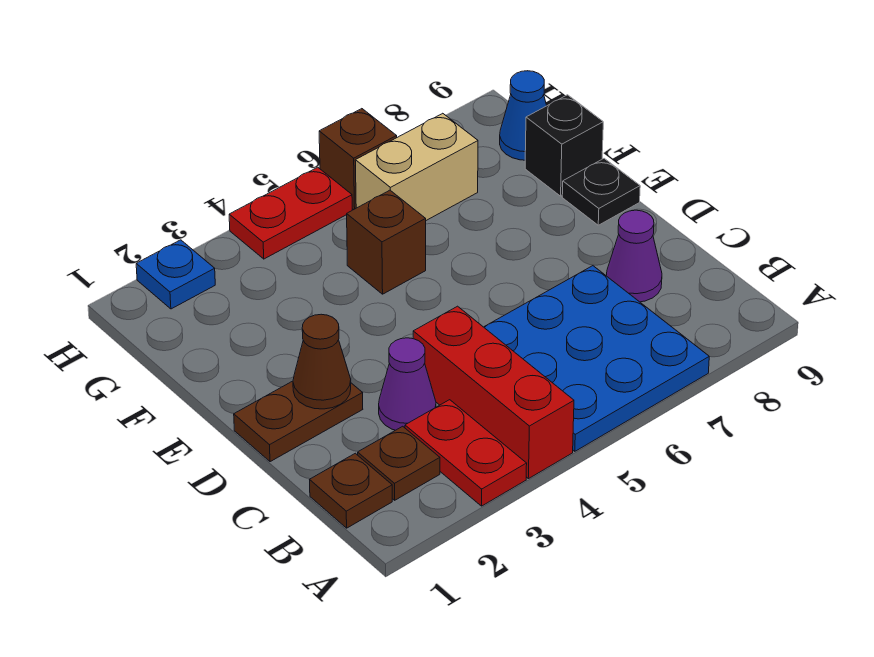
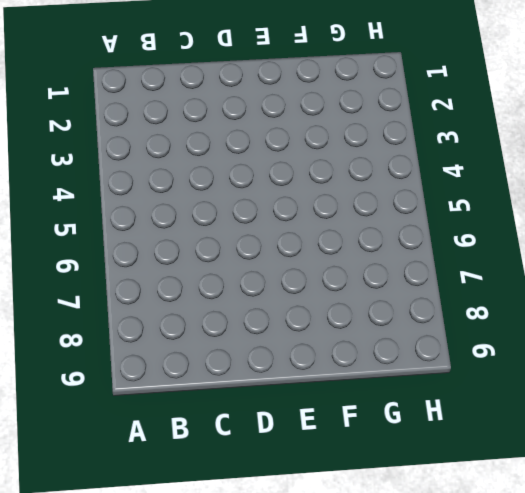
none -> red 1x2 plate [405,400,527,506]
none -> red 1x3 brick [413,306,574,479]
none -> blue 3x3 plate [484,266,709,451]

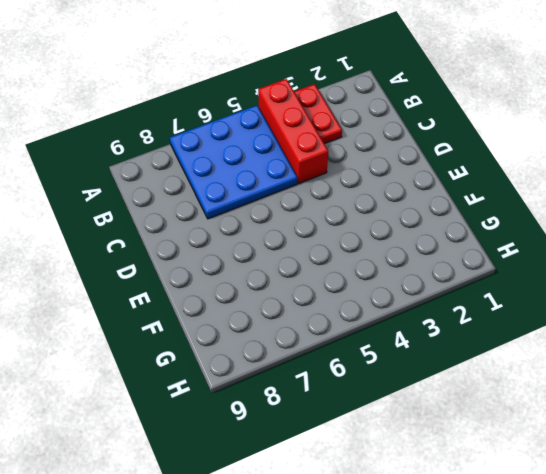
none -> brown 1x1 plate [310,453,392,528]
none -> brown 1x1 plate [358,426,440,500]
none -> purple 1x1 cone [379,338,436,430]

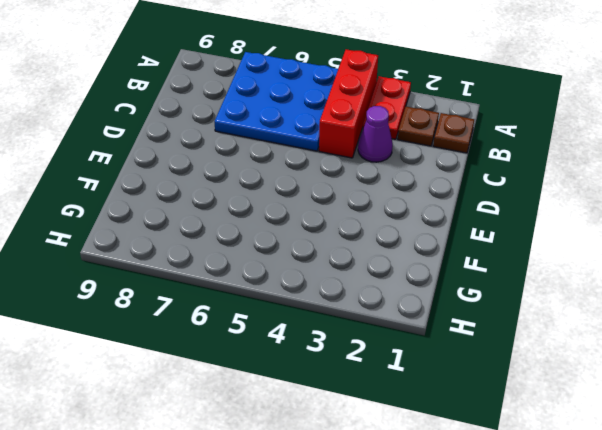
none -> purple 1x1 cone [606,210,662,302]
none -> brown 1x2 plate [234,381,363,462]
none -> black 1x1 plate [562,159,640,225]

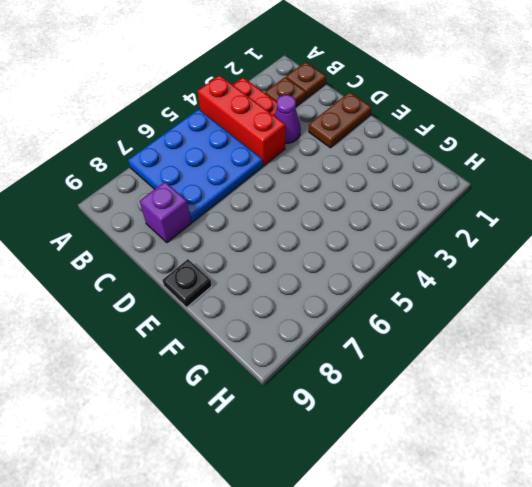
purple 1x1 brick [140,182,191,243] -> purple 1x1 cone [606,210,662,302]
none -> brown 1x1 brick [347,190,426,294]
none -> black 1x1 brick [525,95,603,196]
none -> tan 1x2 brick [355,113,478,220]

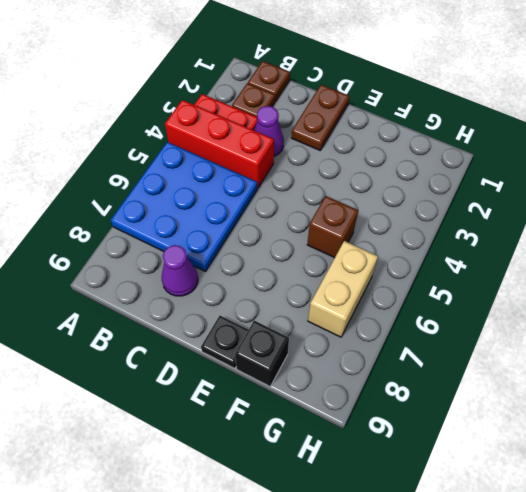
none -> blue 1x1 cone [500,71,547,160]
none -> blue 1x1 plate [136,240,215,309]
none -> red 1x2 plate [229,167,352,259]

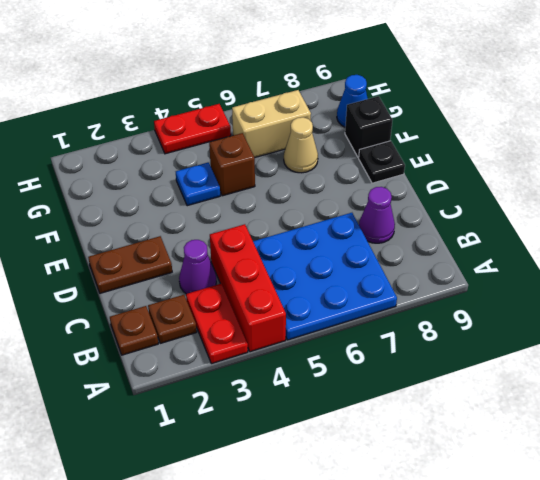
blue 1x1 plate [176,162,220,206] -> blue 1x1 plate moved to [136,240,215,309]
tan 1x1 cone [284,117,318,173] -> none
none -> brown 1x1 brick [319,109,397,210]
none -> brown 1x1 cone [293,314,351,409]

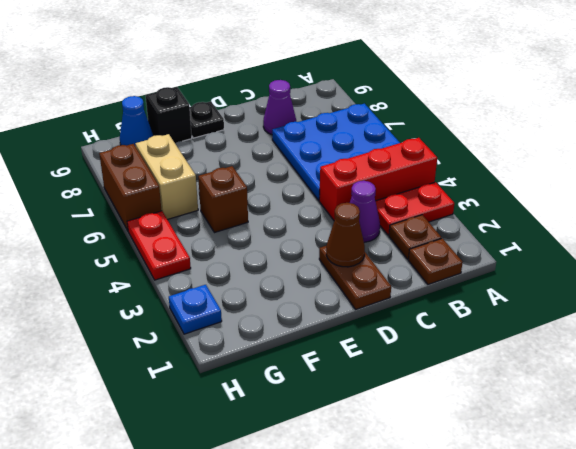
brown 1x2 brick [99,144,162,230] -> brown 1x1 brick [319,109,397,210]

